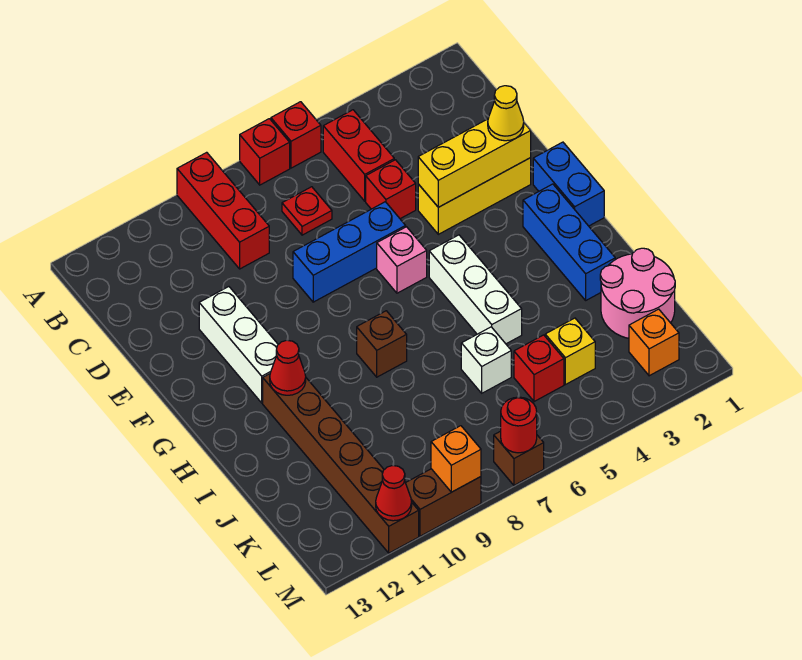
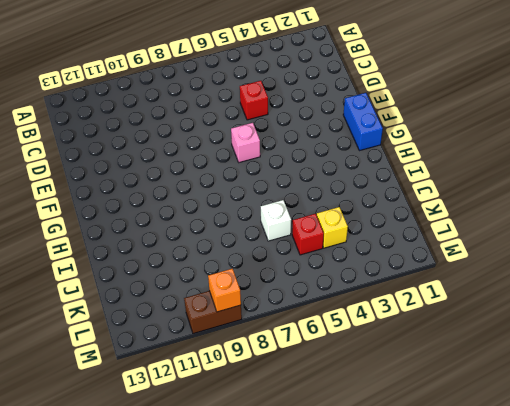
none -> red 1x1 brick [271,102,321,168]
none -> red 1x1 brick [240,119,290,185]
none -> red 1x3 brick [177,152,269,269]

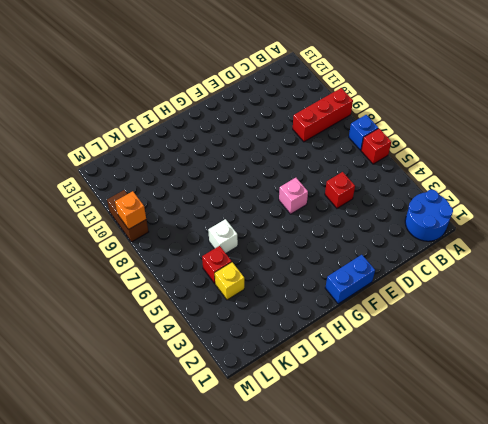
blue 2x2 round brick [405,190,453,241] -> none
blue 1x1 brick [349,115,378,150] -> red 1x1 brick [240,119,290,185]
none -> red 1x2 brick [323,110,394,201]
none -> red 1x1 plate [282,187,332,235]
none -> yellow 1x3 brick [418,158,531,234]

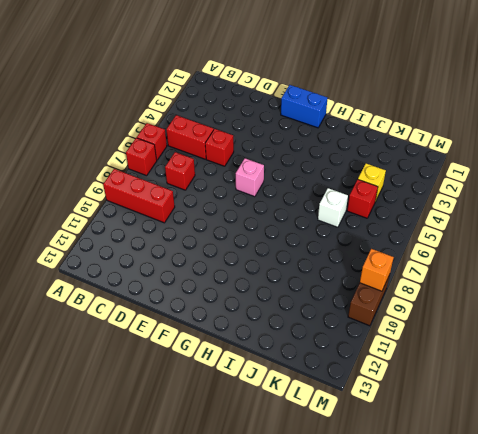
red 1x1 brick [165,152,195,190] -> red 1x1 plate [282,187,332,235]
none -> yellow 1x3 brick [418,158,531,234]
none -> blue 1x3 brick [293,202,406,302]
none -> white 1x3 brick [199,287,278,403]

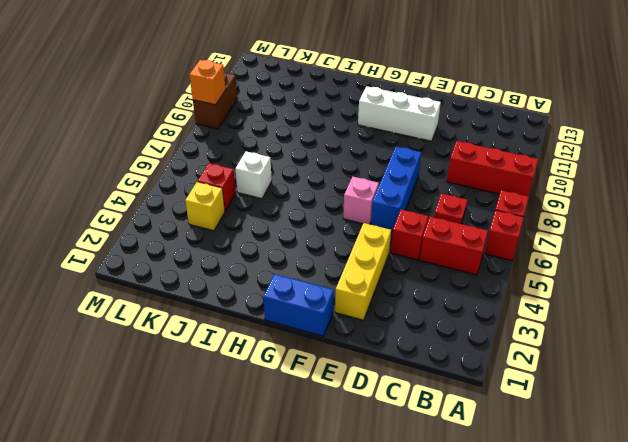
none -> blue 1x3 brick [523,184,615,300]
none -> white 1x3 brick [429,235,522,344]
none -> brown 1x1 brick [357,311,407,377]

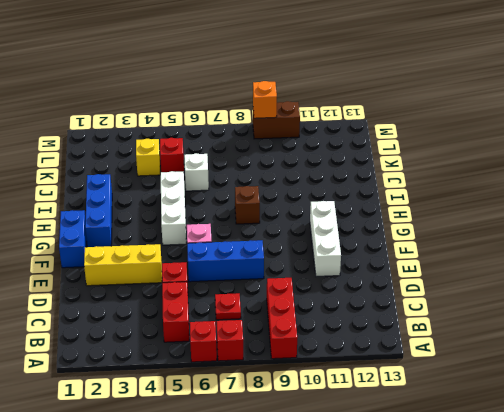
none -> brown 1x6 brick [263,374,419,553]
none -> pink 2x2 round brick [600,248,675,338]
none -> orange 1x1 brick [629,309,679,376]

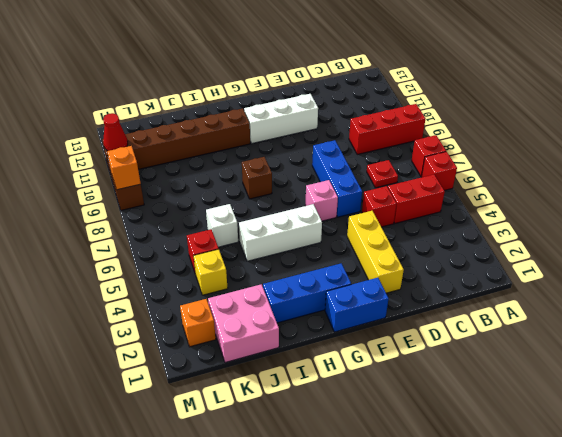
pink 2x2 brick [208,284,279,362] -> pink 2x2 round brick [600,248,675,338]
none -> brown 1x1 brick [494,431,544,485]
none -> yellow 1x3 brick [418,119,531,207]
none -> red 1x1 cone [270,340,306,395]

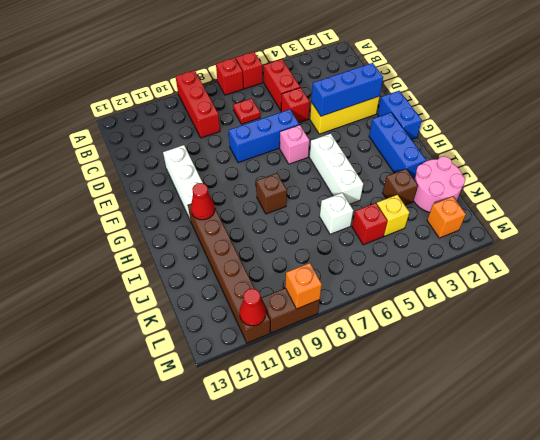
blue 1x3 brick [311,63,383,116] -> yellow 1x3 brick [418,119,531,207]
brown 1x1 brick [383,169,418,205] -> brown 1x1 brick moved to [494,431,544,485]
none -> red 1x1 round brick [501,397,537,453]
none -> yellow 1x1 cone [488,86,524,141]

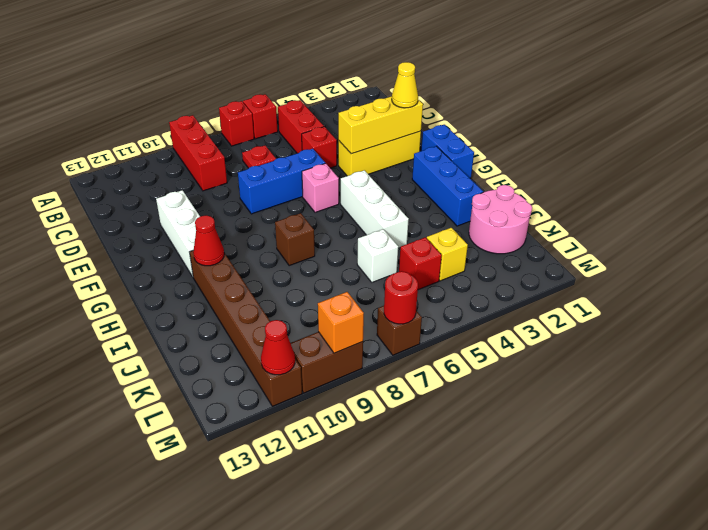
none -> orange 1x1 brick [629,309,679,376]

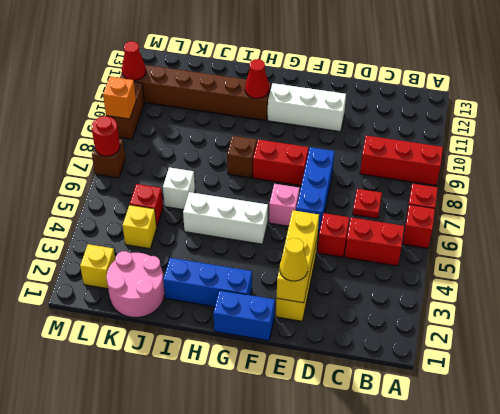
red 1x2 brick [253,140,308,185] -> none
yellow 1x1 brick [80,244,115,289] -> orange 1x1 brick [629,309,679,376]

